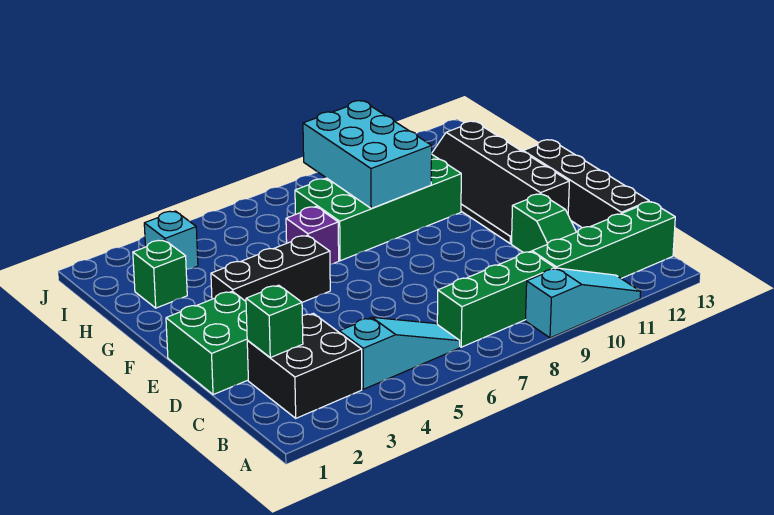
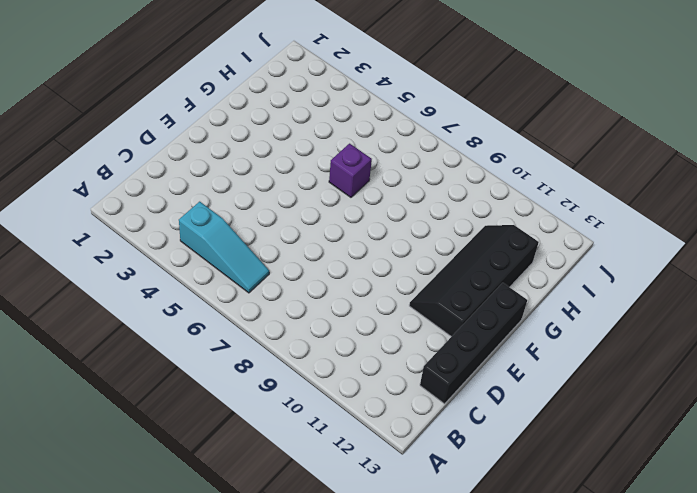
none -> cyan 1x3 slope [525,268,641,338]
none -> black 2x2 brick [247,313,362,418]
none -> green 1x3 brick [437,252,555,347]

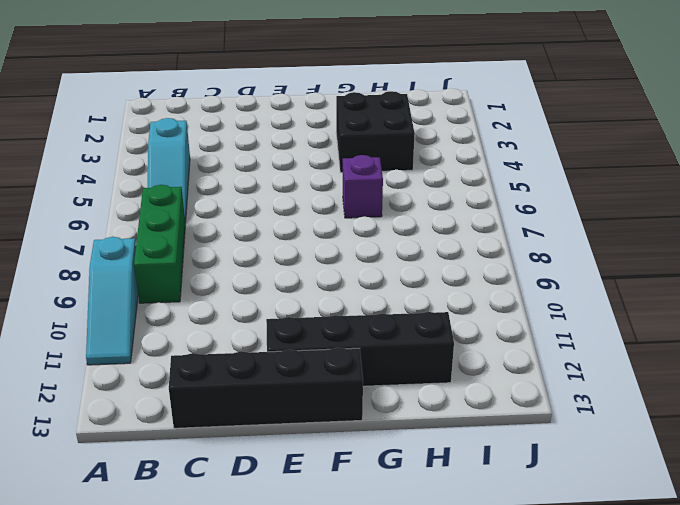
black 2x2 brick [336,91,415,173] -> black 2x2 brick moved to [247,313,362,418]
none -> green 1x4 brick [532,202,675,278]
none -> green 1x2 slope [511,194,576,253]
none -> green 2x2 brick [166,291,248,395]

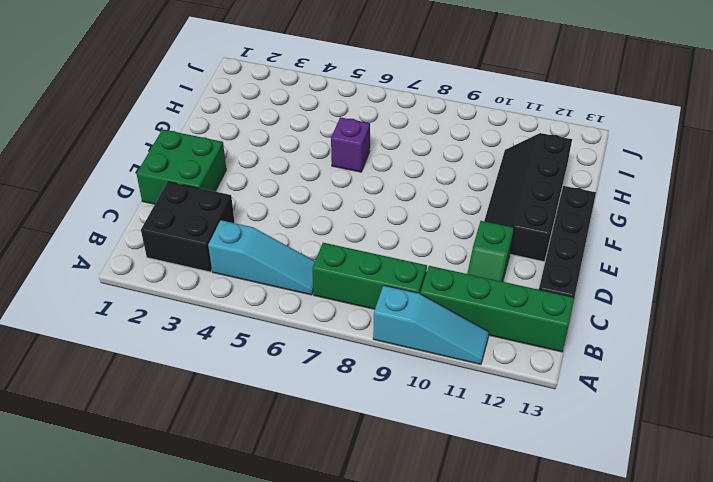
none -> black 1x3 brick [211,235,330,302]
none -> green 2x4 brick [295,155,461,261]
none -> green 1x1 brick [133,240,187,308]

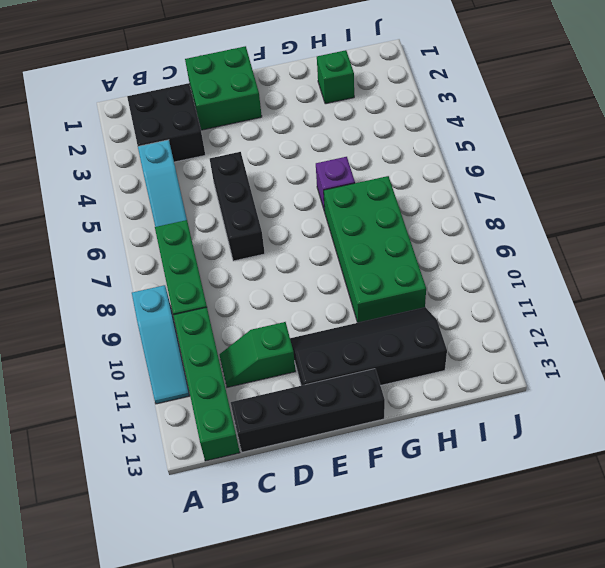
black 1x3 brick [210,152,265,261] -> black 1x3 brick moved to [211,235,330,302]
none -> cyan 1x1 brick [144,211,198,270]
none -> green 1x1 brick [246,285,303,358]
none -> cyan 2x3 brick [303,101,432,209]

